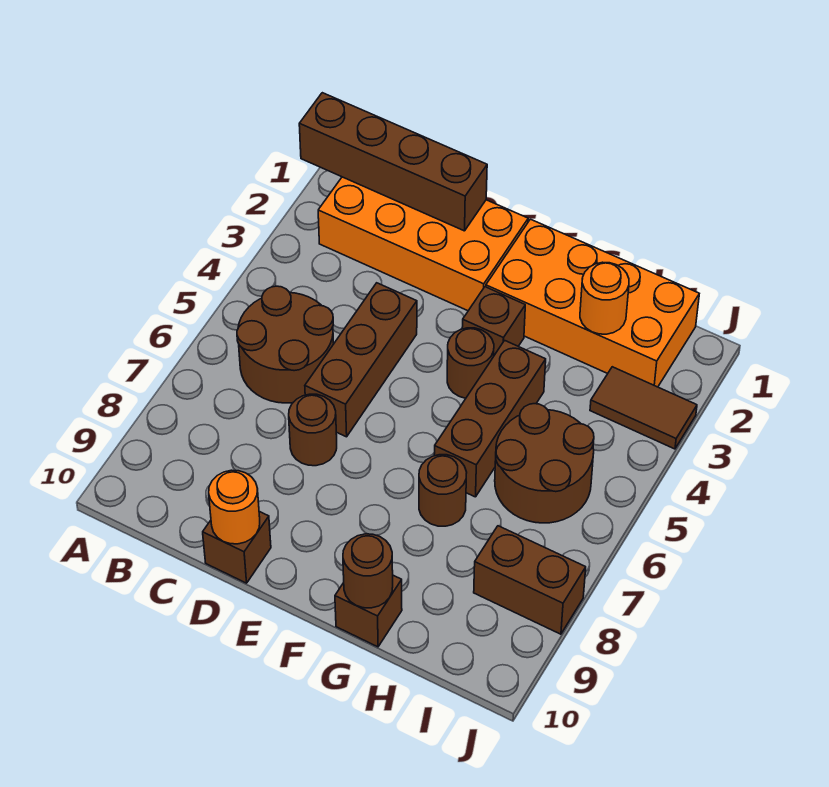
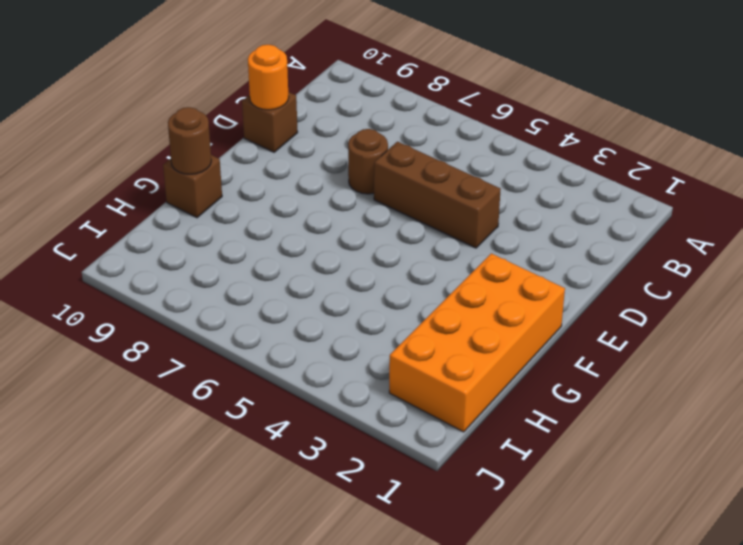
none -> orange 2x4 brick [318,177,528,311]
none -> brown 2x2 round brick [237,286,334,403]
none -> brown 1x1 brick [462,287,525,355]

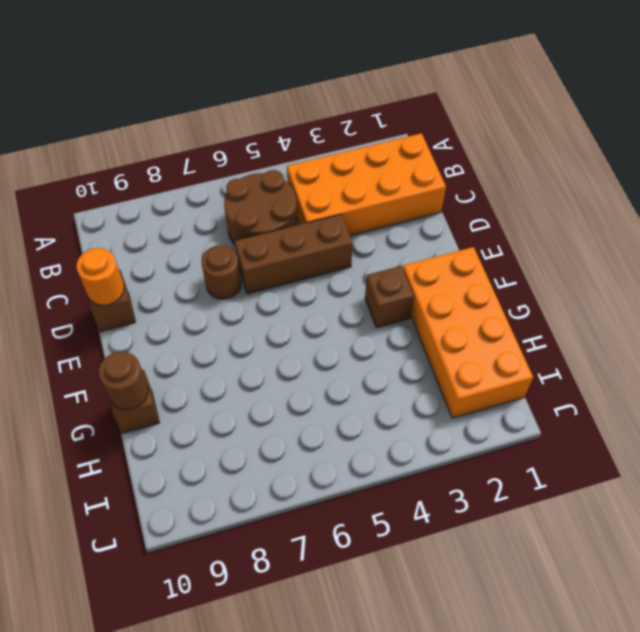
orange 2x4 brick [287,133,446,235] -> orange 2x4 brick turned to [318,177,528,311]
none -> brown 1x1 round brick [447,328,494,398]
none -> brown 1x3 brick [434,340,546,497]
none -> brown 1x1 round brick [419,455,467,526]

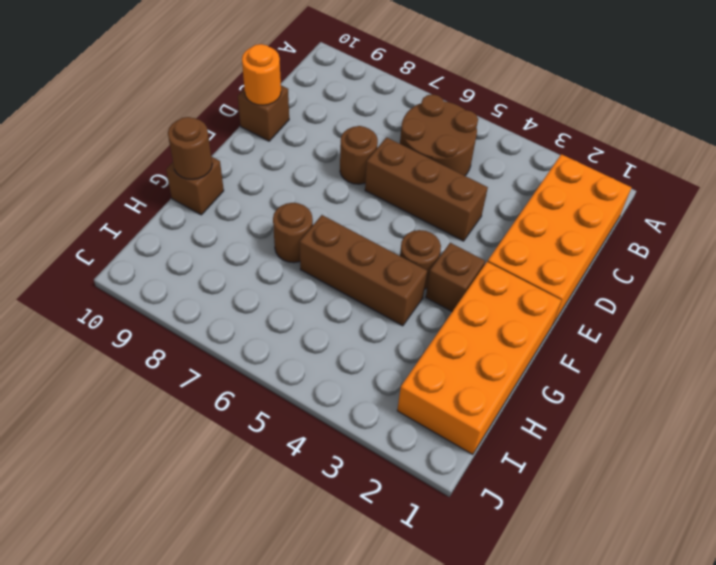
none -> brown 2x2 round brick [495,404,594,523]
none -> brown 1x2 tile [590,367,697,449]
none -> brown 1x2 brick [474,526,586,634]

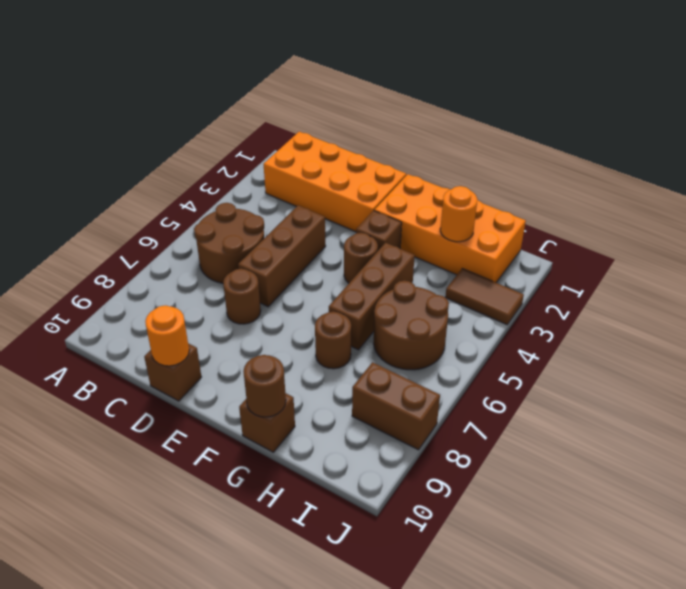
none -> brown 1x4 brick [299,93,487,231]

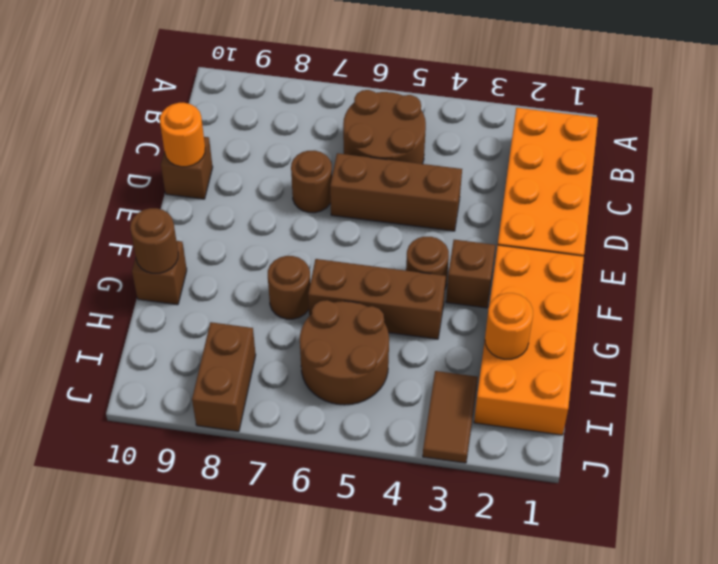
none -> brown 1x4 brick [299,93,487,231]

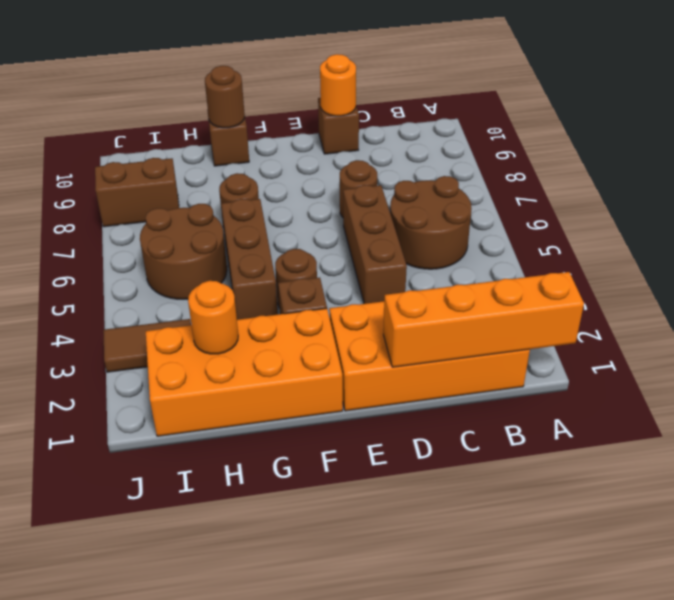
orange 1x4 brick [383,272,584,367] -> brown 1x4 brick [299,93,487,231]

